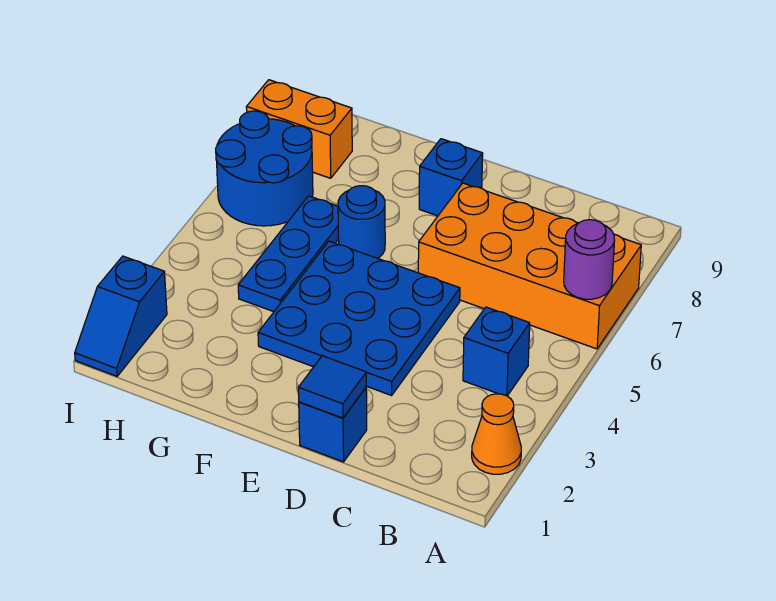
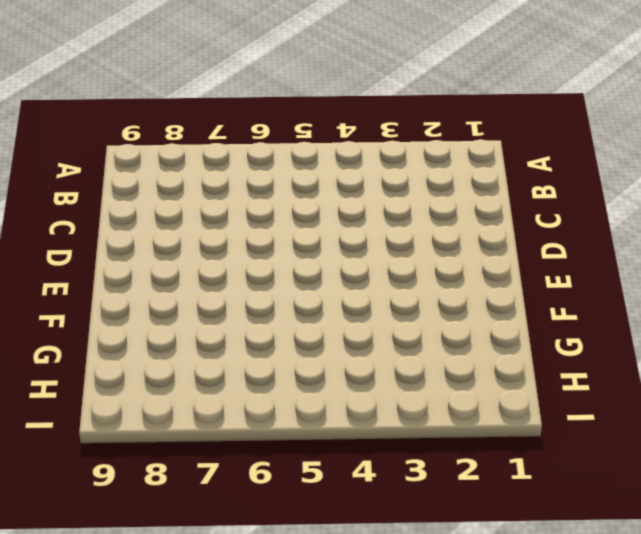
none -> orange 1x1 cone [472,394,521,474]
none -> orange 2x4 brick [418,183,641,349]
none -> blue 1x1 brick [463,307,530,396]

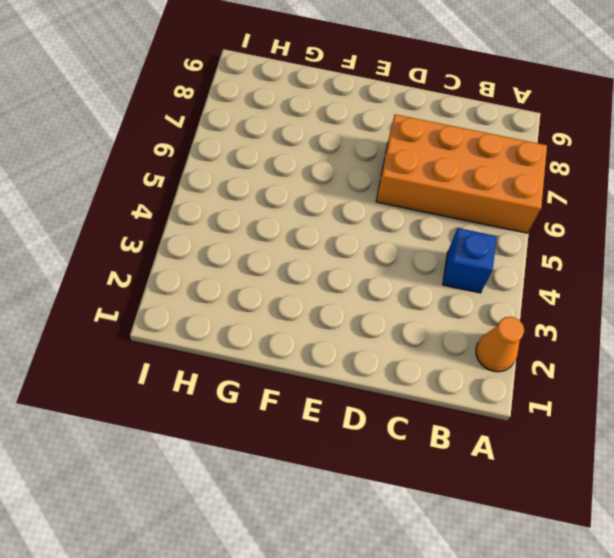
none -> blue 1x1 brick [299,388,367,462]
none -> blue 3x3 plate [258,241,460,395]
none -> blue 1x1 brick [419,139,483,216]

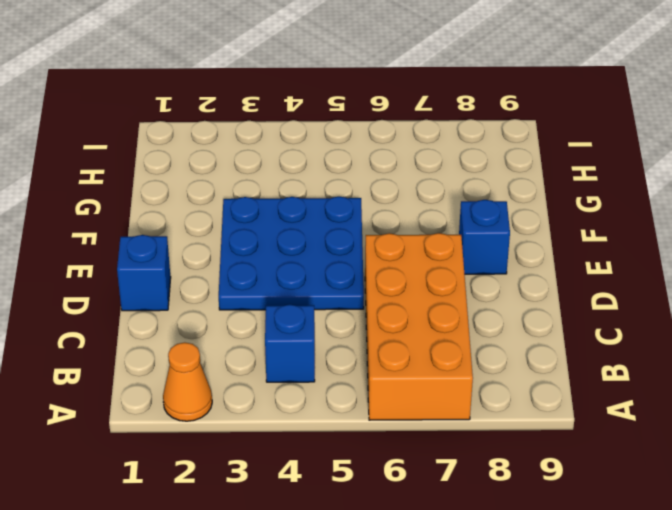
none -> blue 1x1 round brick [338,186,385,258]
none -> blue 1x3 plate [238,196,338,312]
none -> blue 2x2 round brick [216,111,313,226]

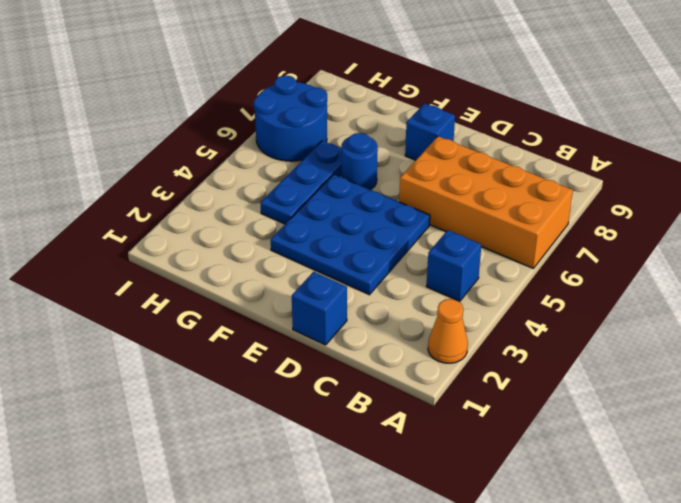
none -> orange 1x2 brick [246,80,352,178]
none -> blue 1x2 slope [75,256,167,376]
none -> purple 1x1 round brick [564,220,615,299]

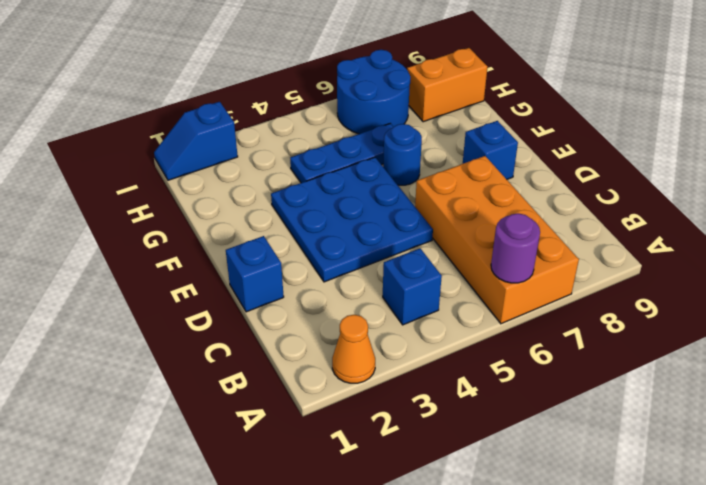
orange 1x2 brick [407,48,487,122] -> orange 1x2 brick turned to [246,80,352,178]
none -> blue 1x1 tile [298,356,366,418]

